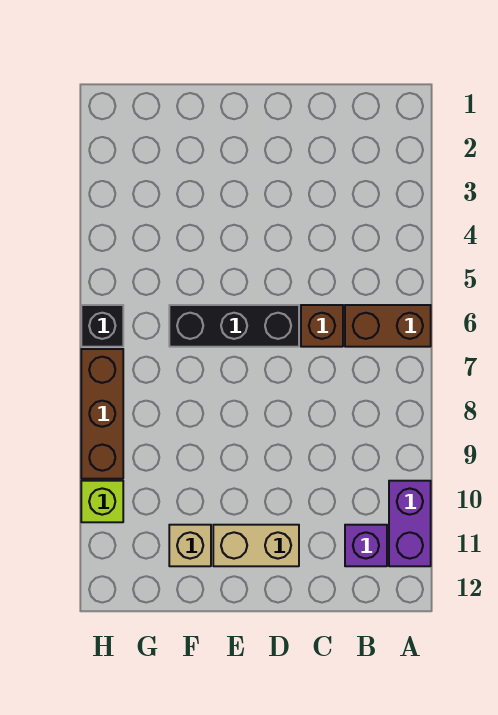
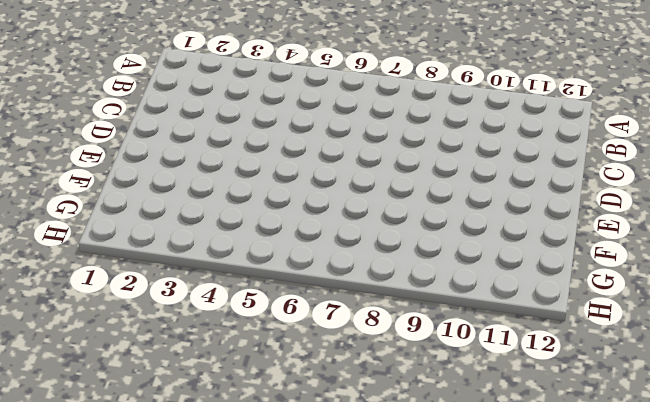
none -> brown 1x2 brick [345,305,431,347]
none -> purple 1x2 brick [389,481,431,566]

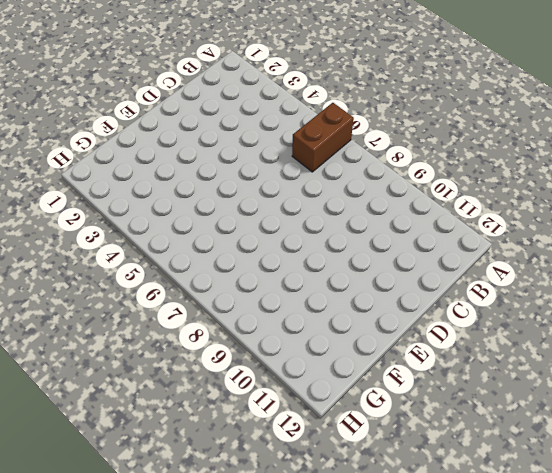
none -> purple 1x2 brick [389,481,431,566]
none -> purple 1x1 brick [345,525,387,566]

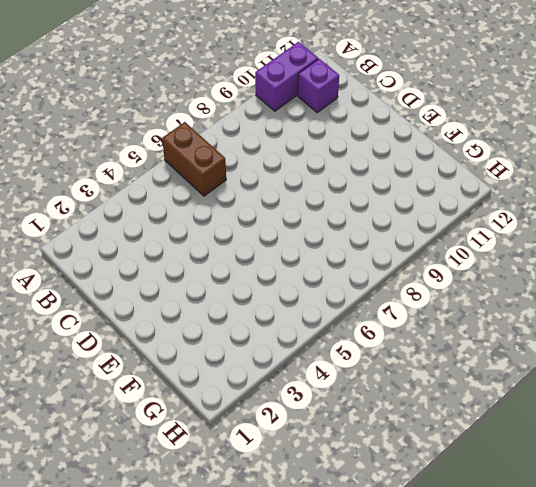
none -> brown 1x1 brick [301,305,343,347]
none -> black 1x3 brick [169,305,299,347]

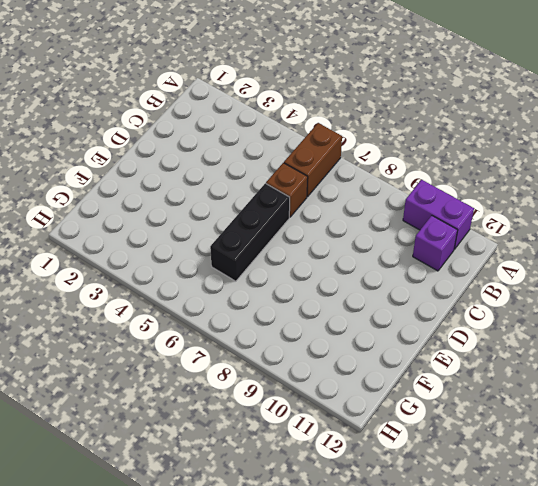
none -> tan 1x2 brick [213,525,299,566]
none -> tan 1x1 brick [169,525,211,566]

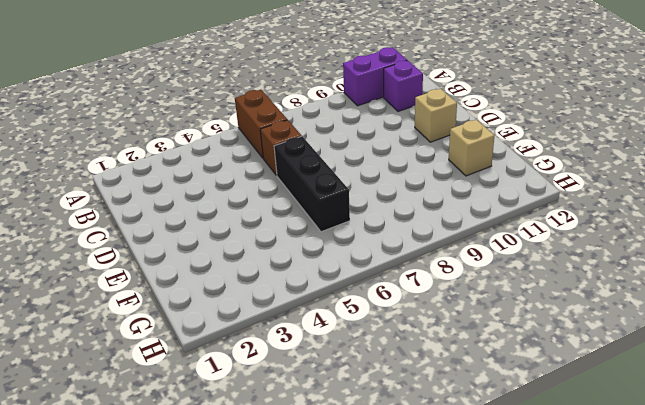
tan 1x1 brick [415,89,457,142] -> tan 1x2 brick [213,525,299,566]
none -> black 1x1 brick [81,305,123,347]
none -> brown 1x3 brick [81,349,123,479]

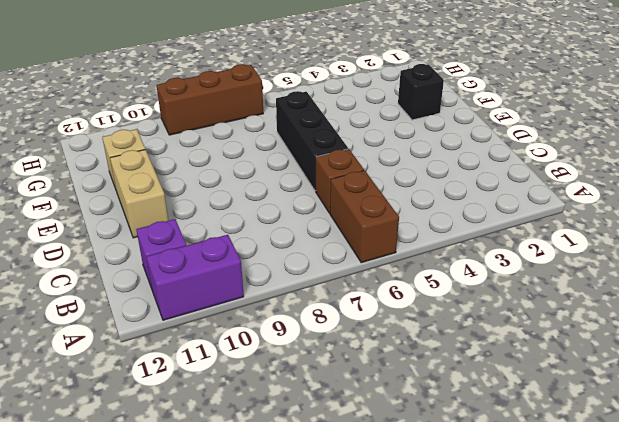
black 1x1 brick [398,64,444,120] -> black 1x1 brick moved to [81,305,123,347]
none -> lime 1x1 brick [81,481,123,522]

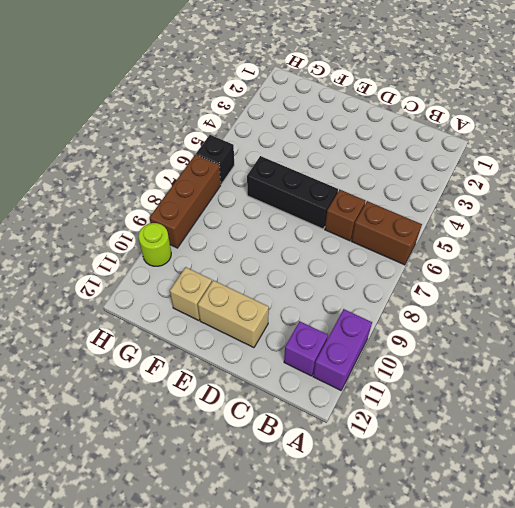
lime 1x1 round brick [138,223,171,266] -> lime 1x1 brick [81,481,123,522]

